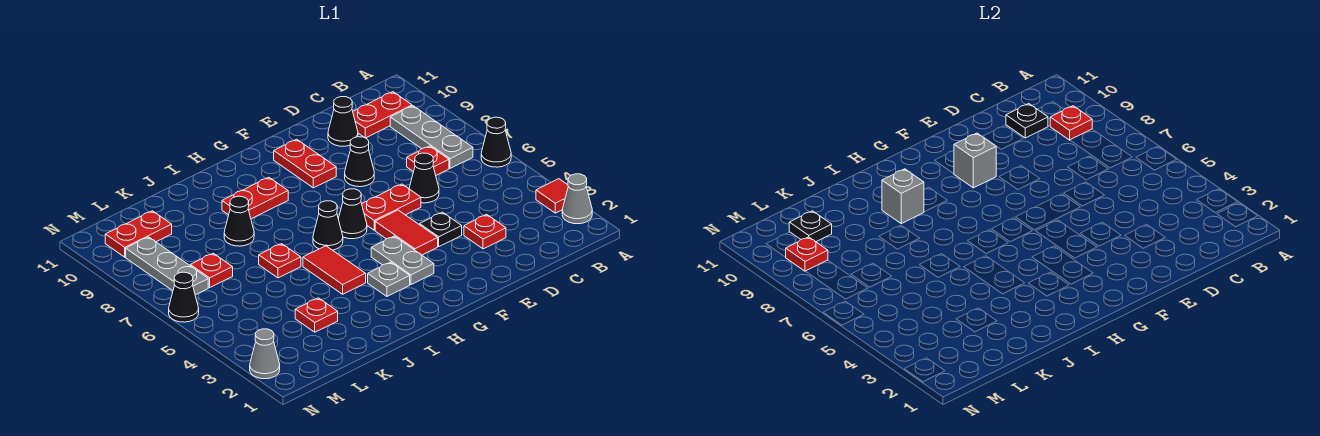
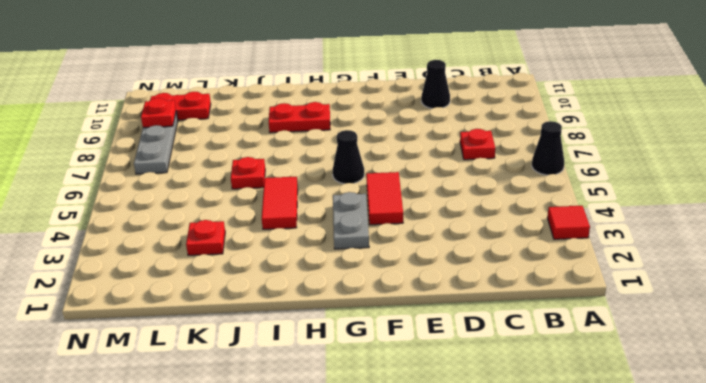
none -> grey 1x1 cone [562,174,592,224]
none -> grey 1x3 plate [390,106,473,168]
none -> red 1x2 plate [353,92,412,138]
none -> red 1x1 plate [464,214,506,249]

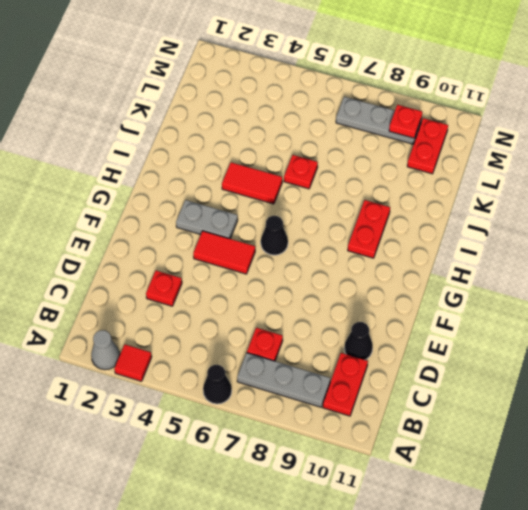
none -> black 1x1 cone [409,153,439,203]
none -> black 1x1 plate [420,212,462,246]
none -> red 1x2 plate [362,184,421,230]
none -> black 1x1 cone [345,137,374,187]

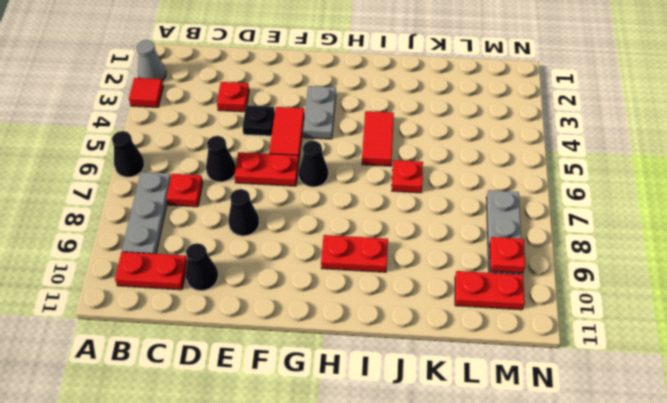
none -> red 1x2 plate [274,139,336,188]
none -> grey 1x1 plate [368,262,410,296]
none -> black 1x1 cone [313,201,343,250]
none -> black 1x1 cone [224,196,254,246]

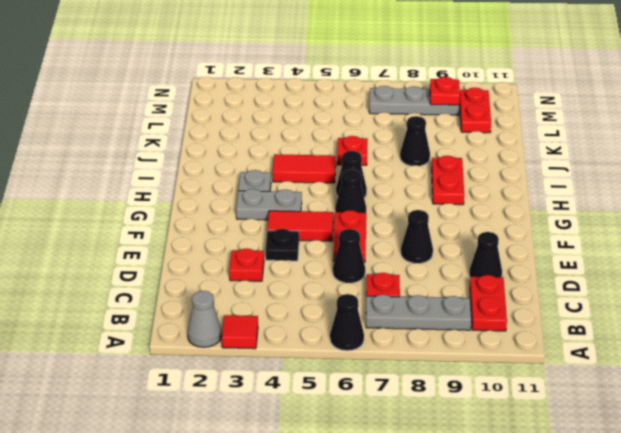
none -> red 1x2 plate [274,139,336,188]
none -> red 1x1 plate [295,298,338,332]
none -> red 1x1 plate [190,253,233,288]
none -> grey 1x1 cone [250,329,280,379]

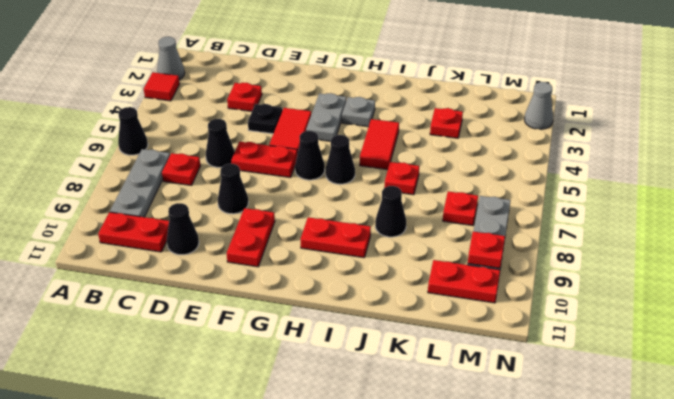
none -> black 1x1 cone [169,272,199,322]
none -> red 1x1 plate [1050,106,1092,140]
none -> black 1x1 plate [1006,104,1048,138]
none -> grey 1x1 brick [954,133,996,188]

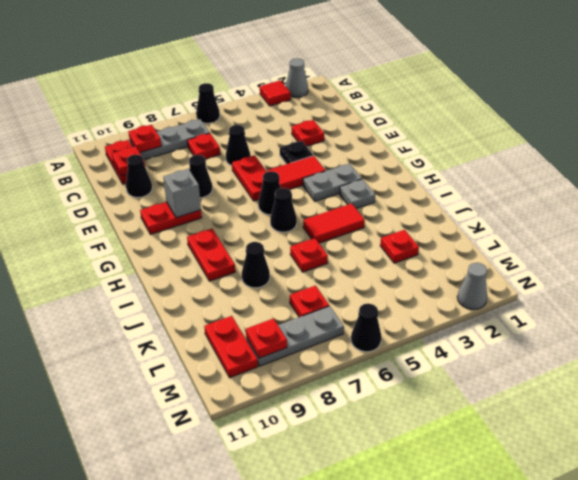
red 1x1 plate [112,146,145,176] -> black 1x1 plate [1006,104,1048,138]
none -> grey 1x1 brick [882,169,924,223]
none -> black 1x1 plate [789,211,832,242]

